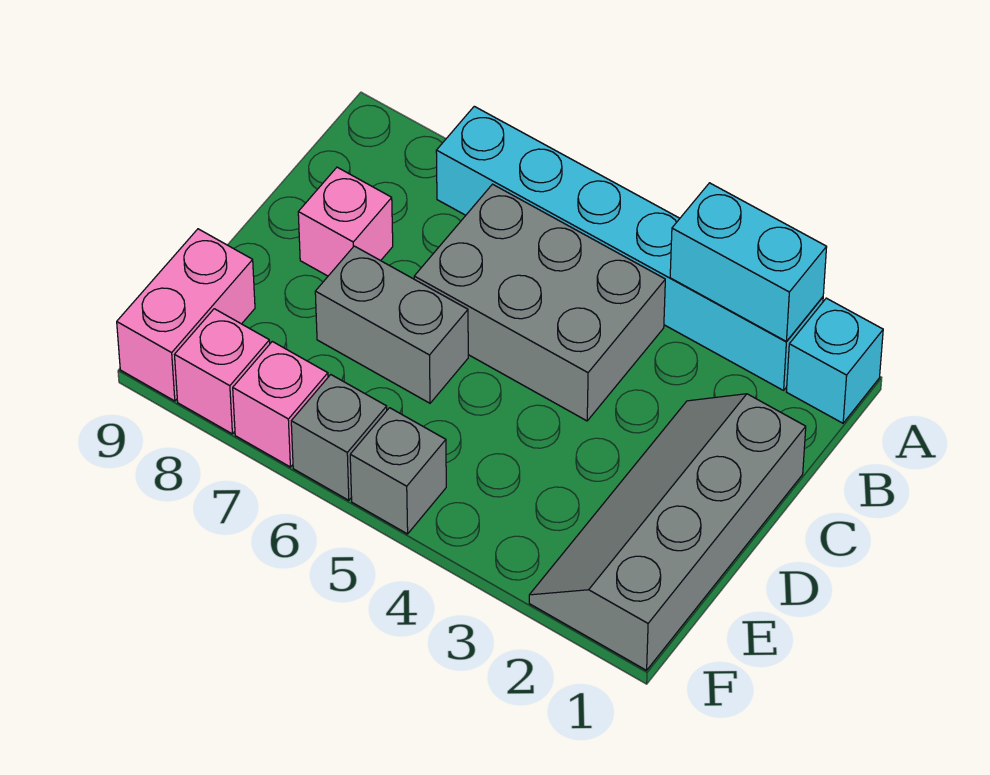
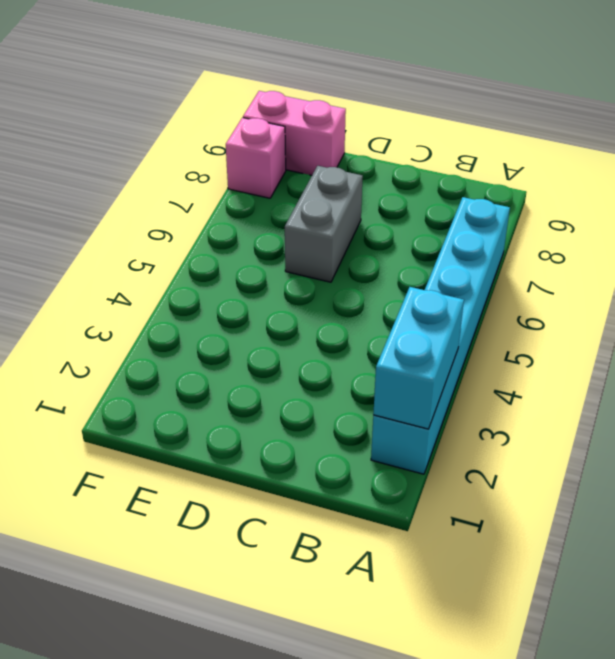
none -> cyan 1x1 brick [786,298,883,423]
none -> grey 2x3 brick [414,184,665,421]
none -> grey 2x4 slope [529,394,806,670]

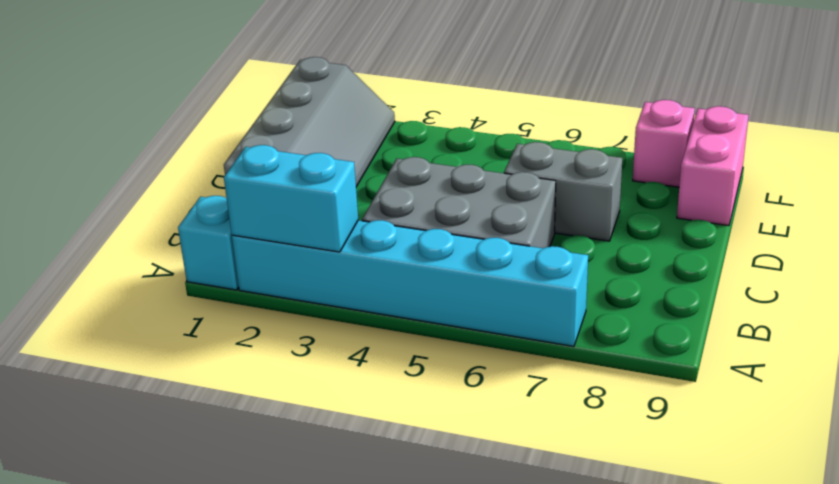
none -> pink 1x1 brick [298,167,393,276]
none -> grey 1x1 brick [350,408,446,534]
none -> grey 1x1 brick [291,375,387,500]

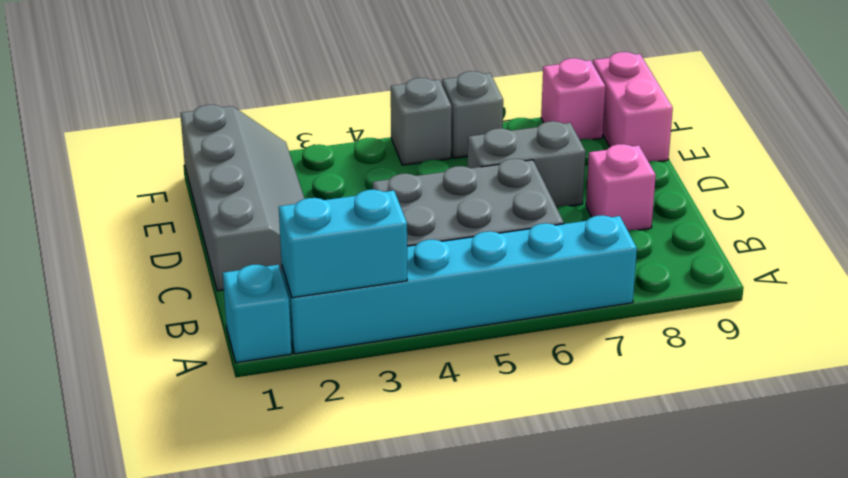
none -> pink 1x1 brick [233,342,328,467]

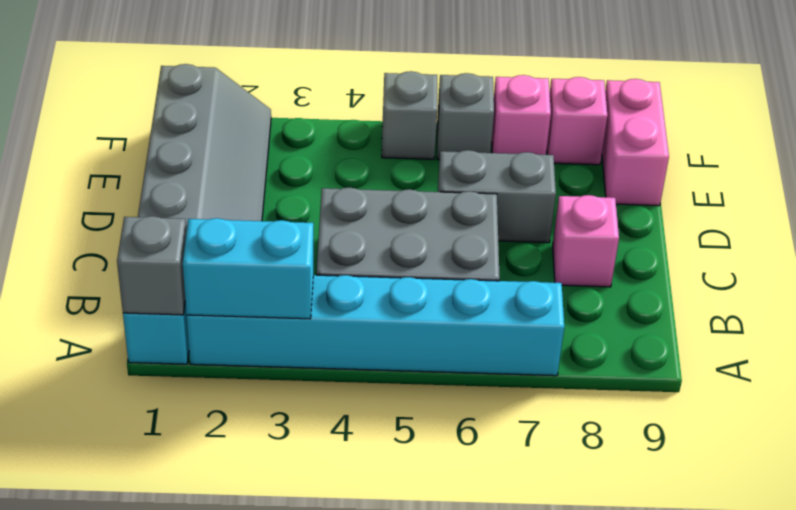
grey 1x1 brick [117,216,186,315] -> none

